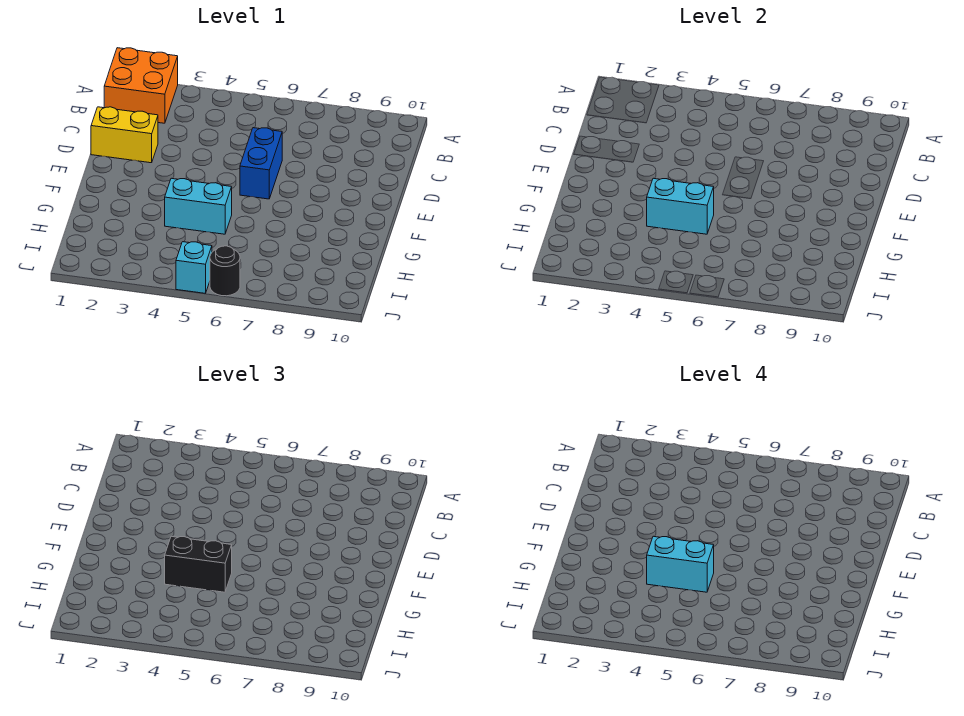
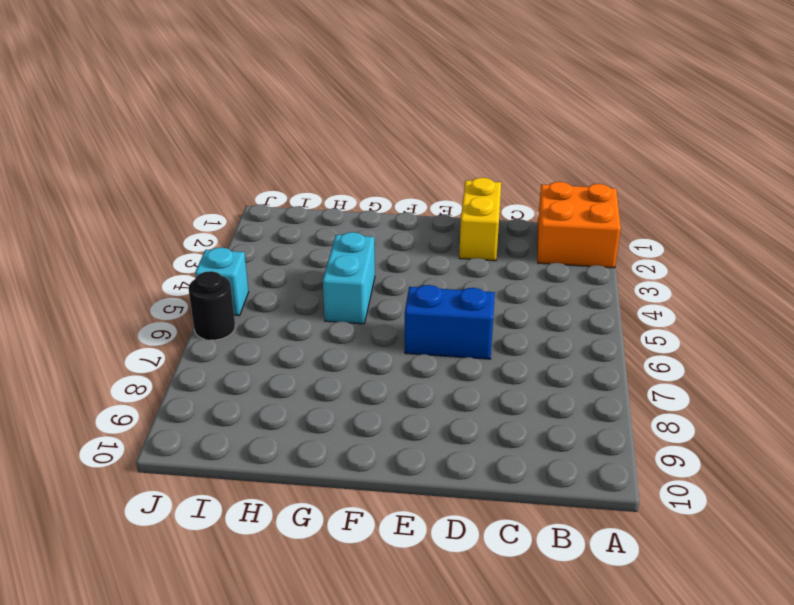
none -> cyan 1x2 brick [647,178,714,234]
none -> black 1x2 brick [165,536,232,592]

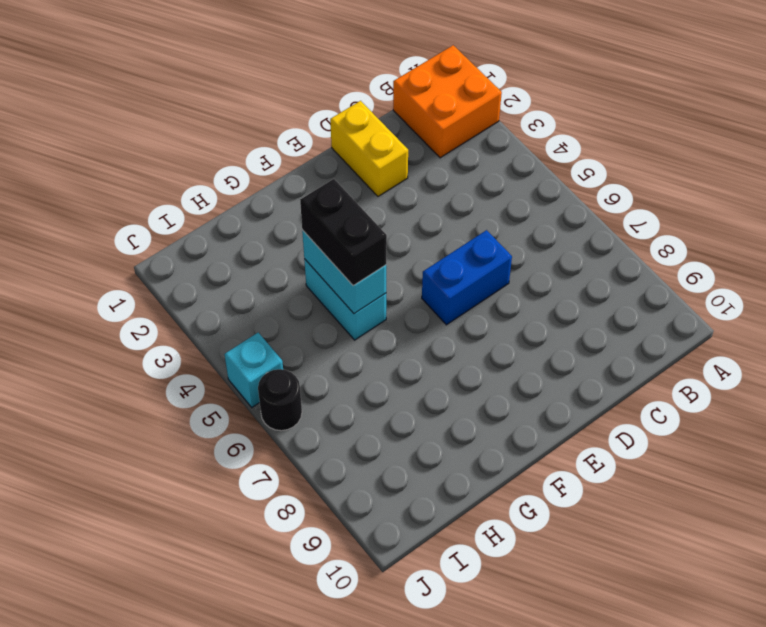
none -> cyan 1x2 brick [647,536,714,592]

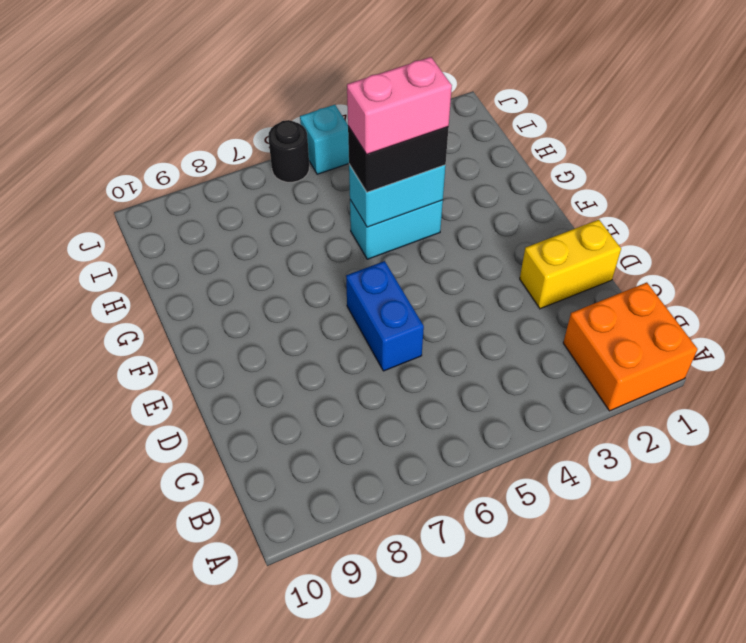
pink 1x2 brick [347,57,452,154] -> cyan 1x2 brick [647,536,714,592]

